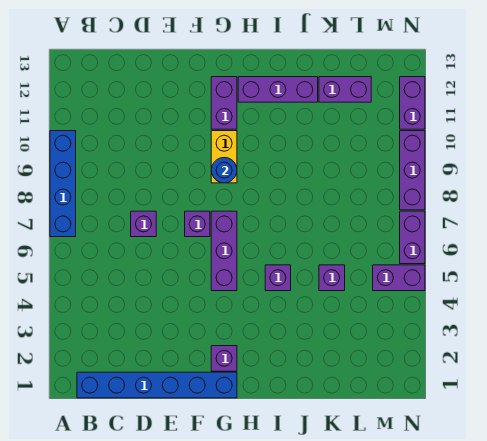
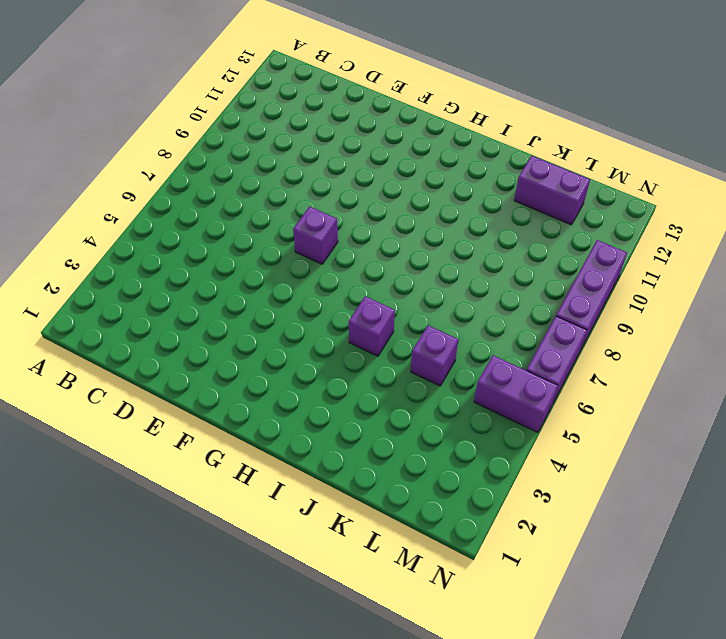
none -> blue 1x4 brick [50,131,76,237]
none -> blue 1x6 brick [77,372,237,398]
none -> purple 1x1 brick [131,211,156,237]

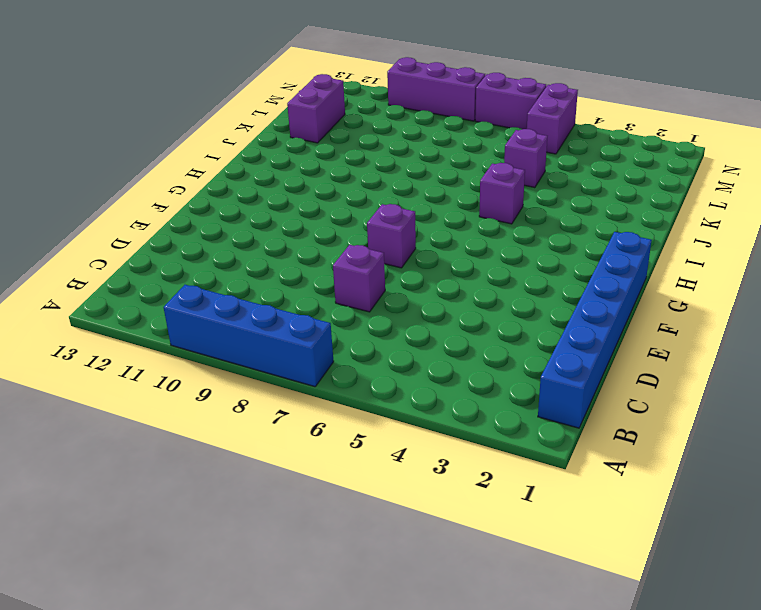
none -> purple 1x1 brick [211,346,237,371]
none -> purple 1x3 brick [211,211,237,291]
none -> yellow 1x2 brick [211,131,237,183]

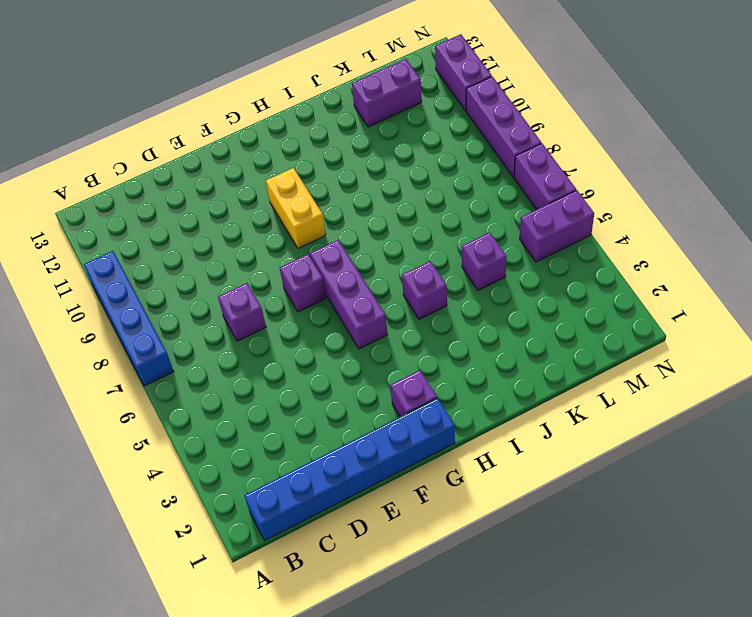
none -> purple 1x2 brick [211,77,237,129]
none -> purple 1x3 brick [238,77,318,102]
none -> blue 1x1 round brick [211,158,237,183]

